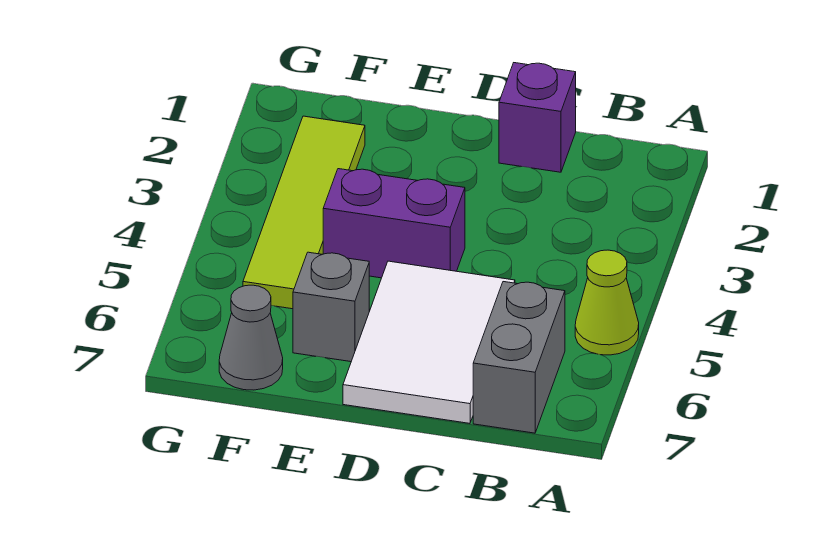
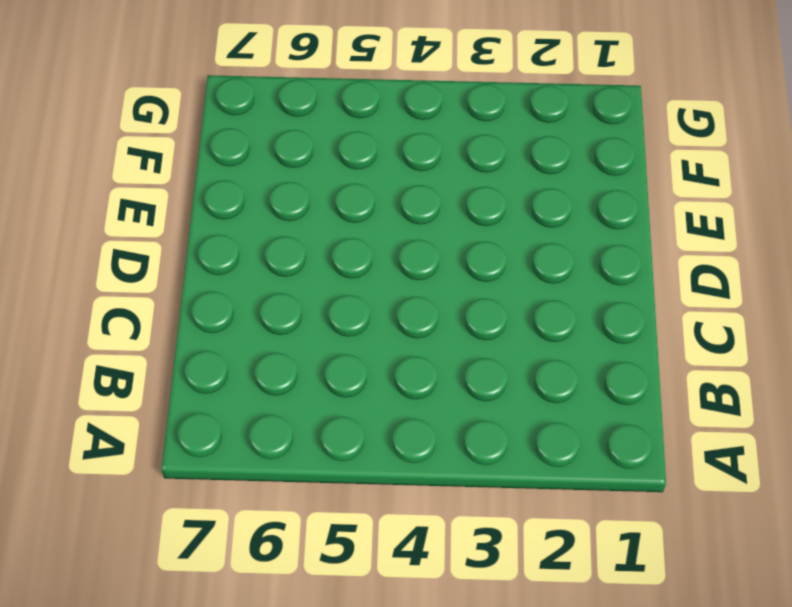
none -> lime 1x1 cone [575,250,639,355]
none -> grey 1x2 brick [473,282,565,433]

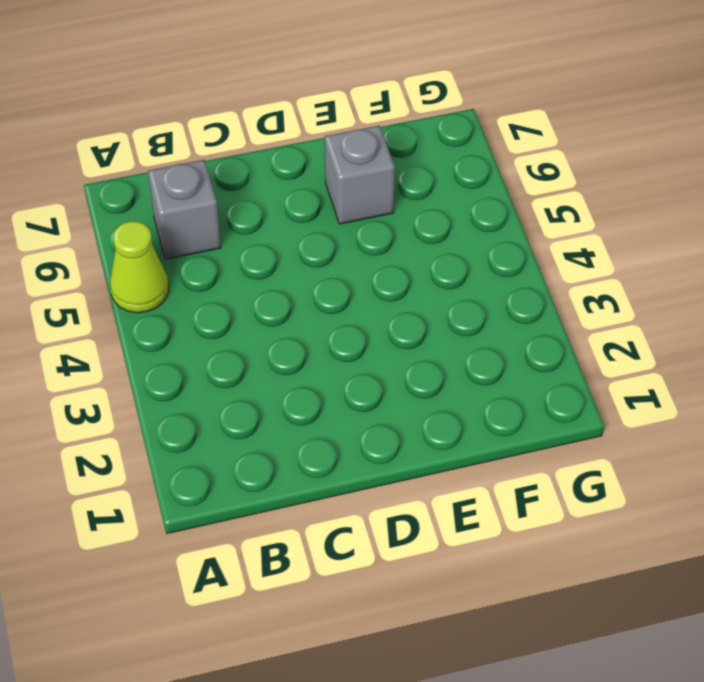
grey 1x1 brick [148,160,221,259] -> grey 1x2 brick [473,282,565,433]
none -> purple 1x1 brick [499,63,576,172]
none -> white 2x3 tile [343,261,515,423]

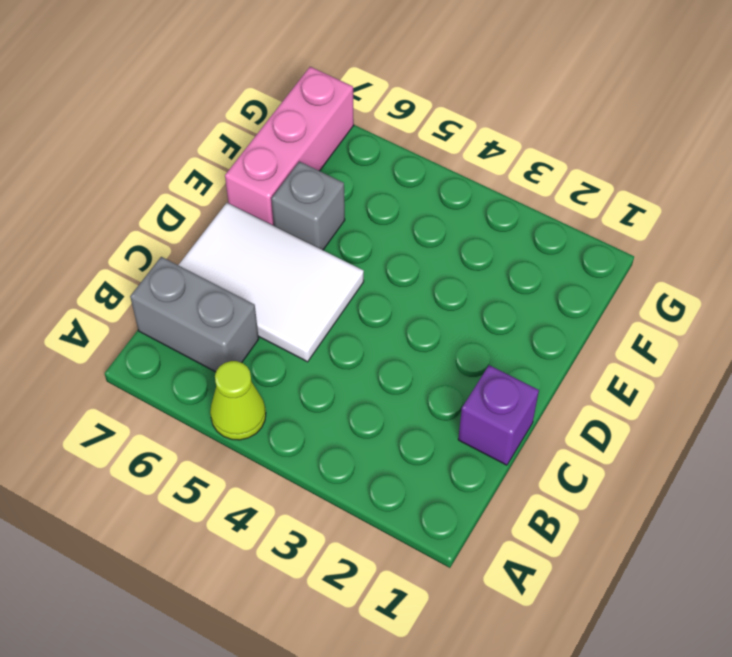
pink 1x3 brick [225,67,354,226] -> grey 1x1 cone [219,285,283,390]
none -> purple 1x2 brick [323,169,465,278]
none -> lime 1x4 tile [243,116,365,309]

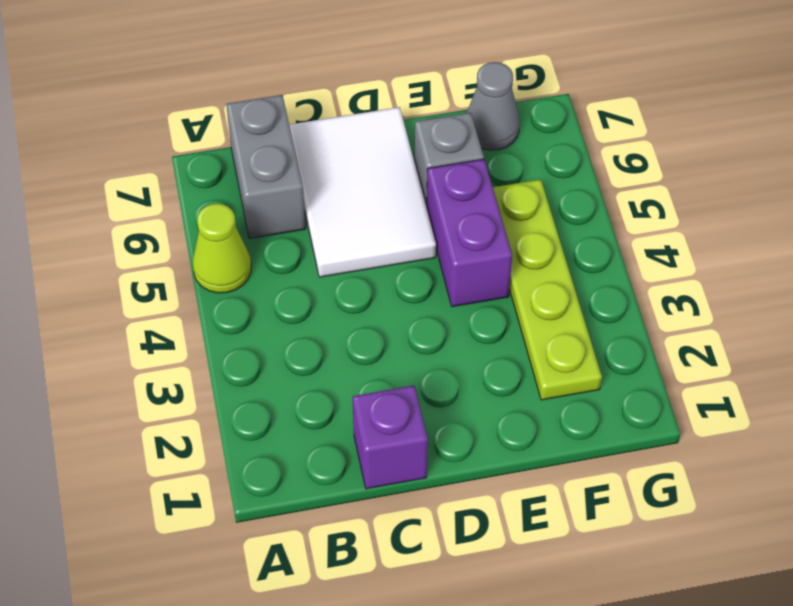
purple 1x2 brick [427,159,512,307] -> purple 1x2 brick turned to [323,169,465,278]
lime 1x4 plate [493,179,602,400] -> lime 1x4 tile [243,116,365,309]

